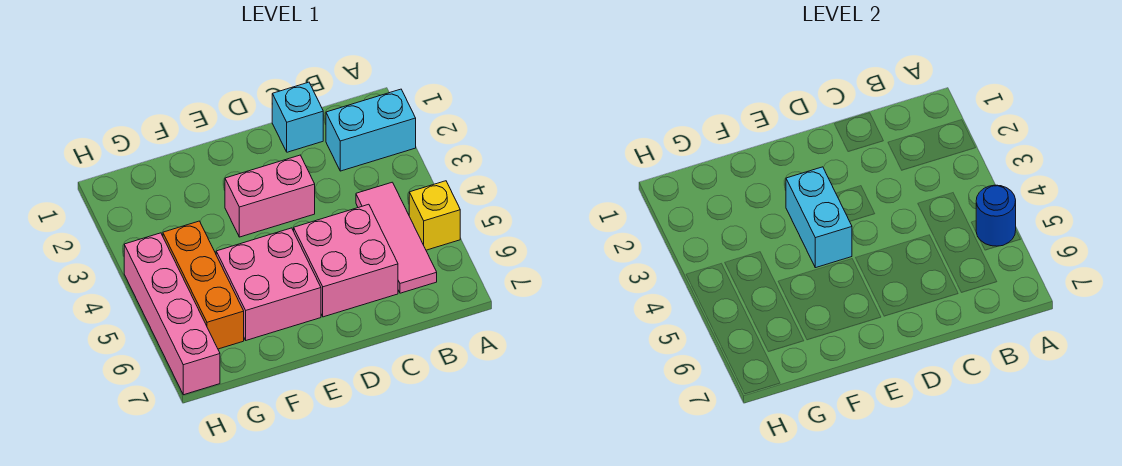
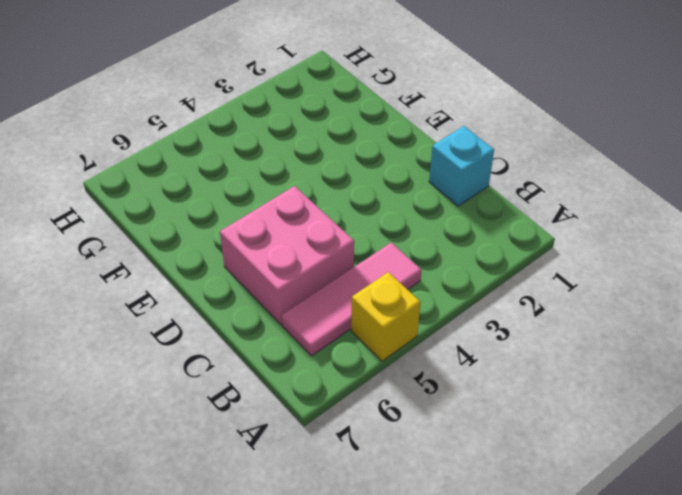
none -> cyan 1x2 brick [326,89,416,171]
none -> pink 1x2 brick [225,155,315,237]

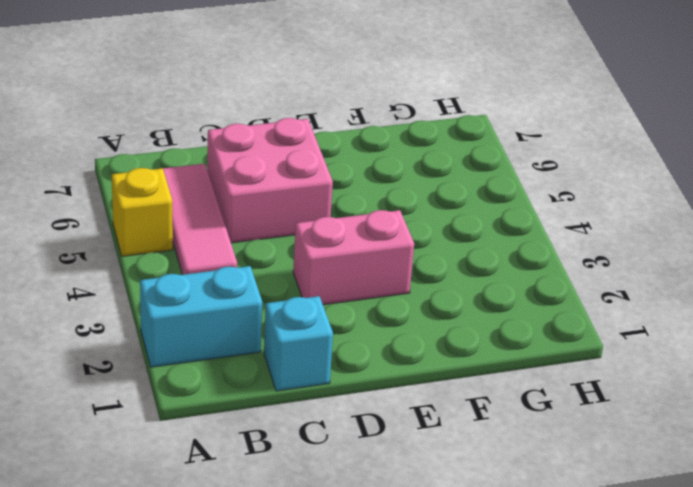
none -> pink 2x2 brick [216,228,321,340]
none -> orange 1x3 brick [163,221,244,349]

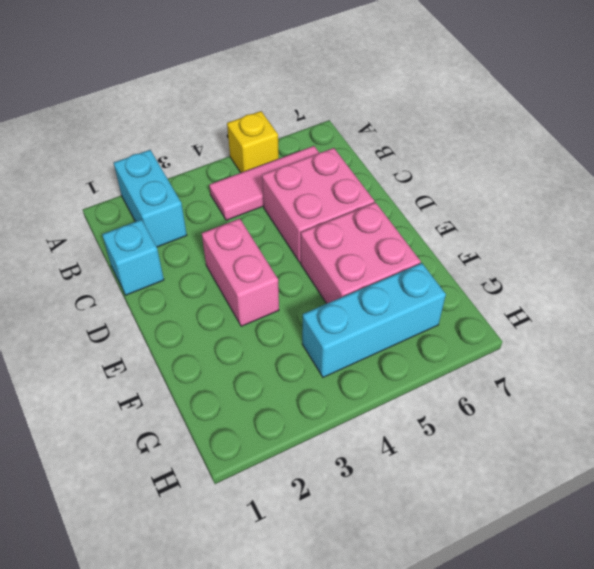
cyan 1x3 brick [302,263,446,377] -> orange 1x3 brick [163,221,244,349]
none -> pink 1x4 brick [124,233,220,395]
none -> blue 1x1 round brick [976,185,1016,246]

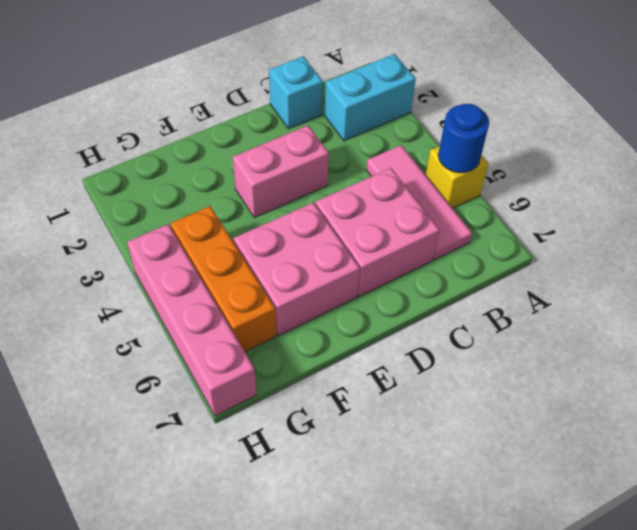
none -> cyan 1x2 brick [786,167,852,268]

